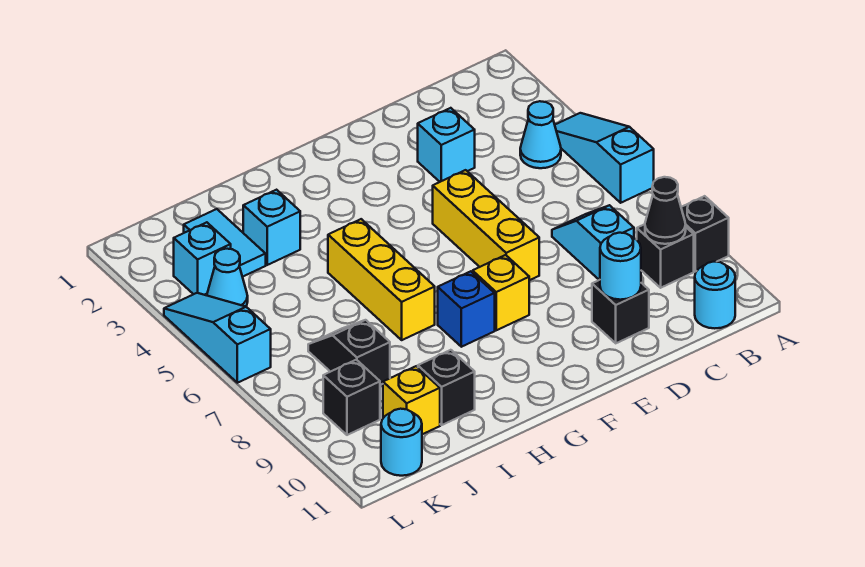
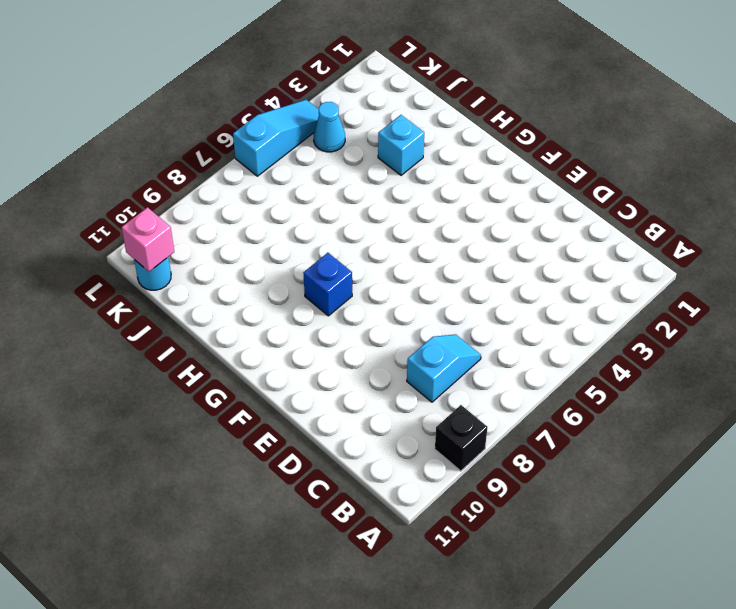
pink 1x1 brick [121,207,174,272] -> none
none -> cyan 1x3 slope [555,113,654,203]
none -> cyan 1x1 cone [520,101,561,168]
none -> black 1x1 brick [637,224,694,288]

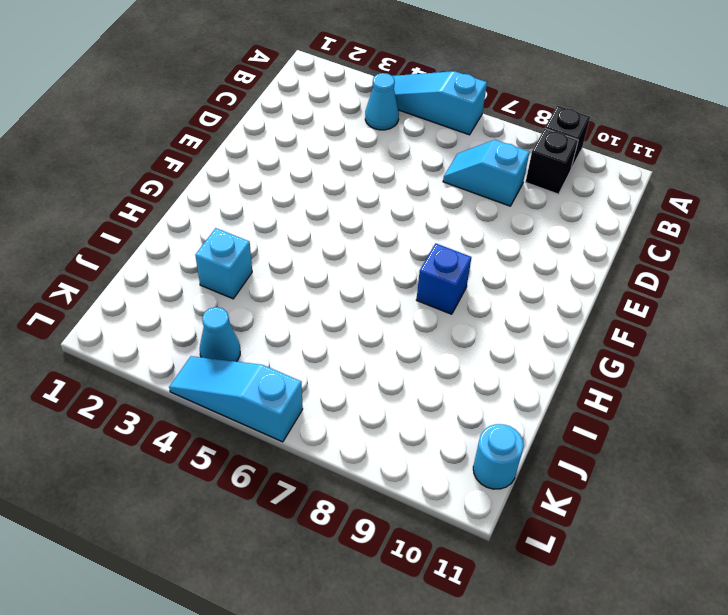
none -> cyan 1x1 round brick [695,262,735,328]
none -> cyan 1x1 brick [418,108,475,182]
none -> black 1x1 brick [592,280,649,343]

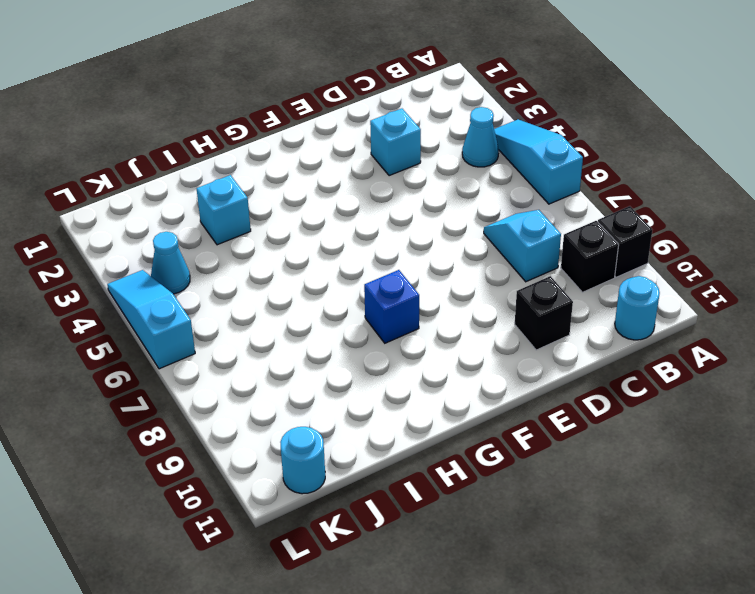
none -> yellow 1x3 brick [433,170,539,280]
none -> yellow 1x1 brick [473,255,529,330]
none -> yellow 1x3 brick [328,219,435,340]

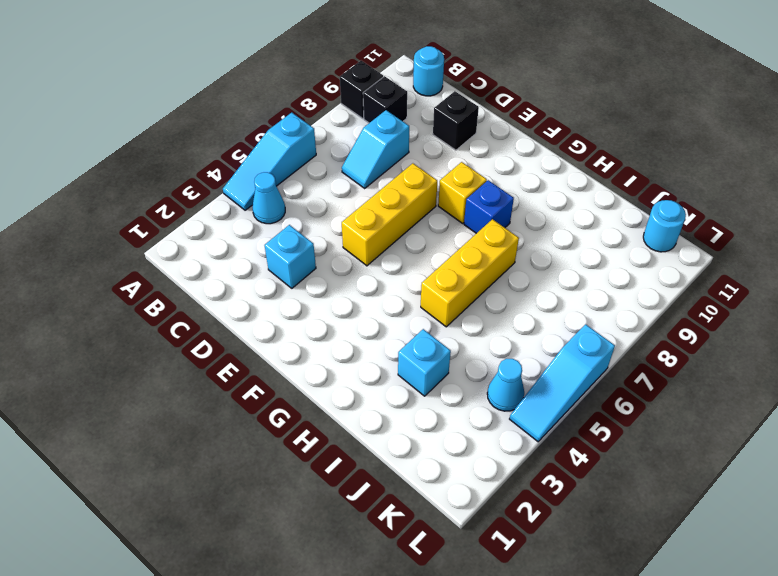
none -> black 1x1 brick [418,350,475,425]
none -> cyan 1x2 tile [184,209,266,277]
none -> black 1x2 slope [308,320,390,385]

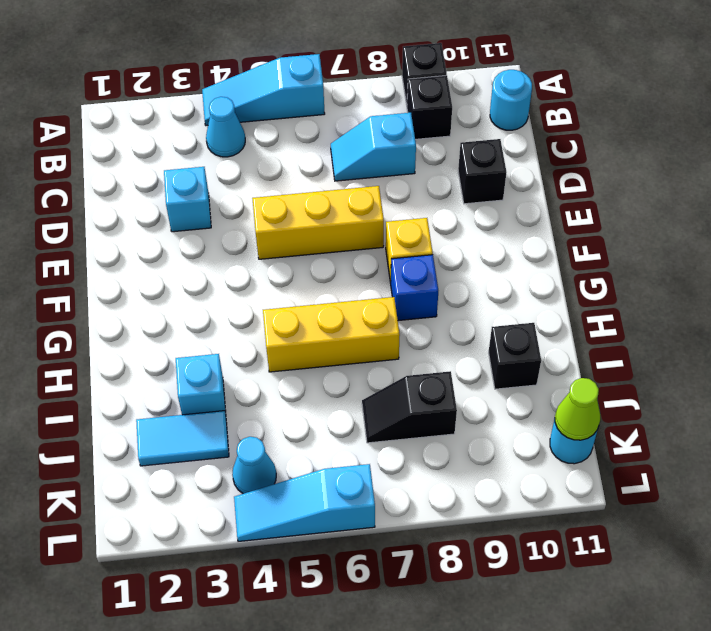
lime 1x1 cone [555,378,600,440] -> none
none -> yellow 1x1 brick [383,366,440,434]
none -> cyan 1x1 brick [174,222,231,295]
none -> black 1x1 brick [323,360,380,435]

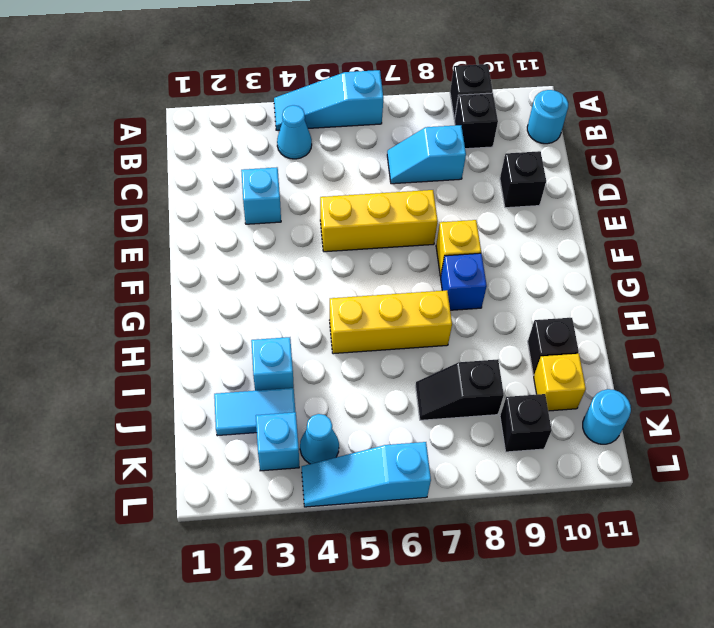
none -> black 1x1 cone [645,177,686,244]
none -> cyan 1x1 round brick [600,233,641,300]

